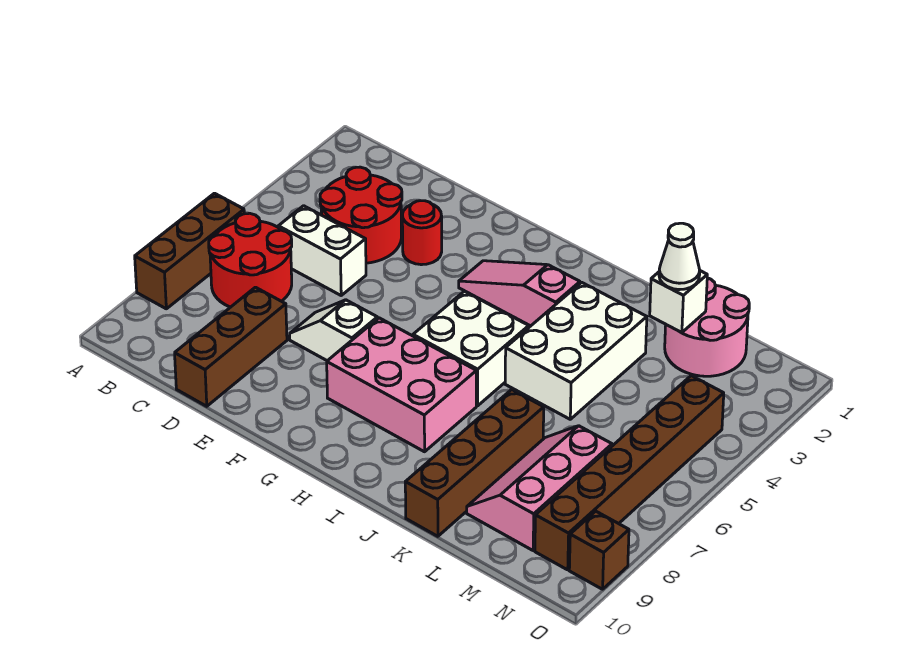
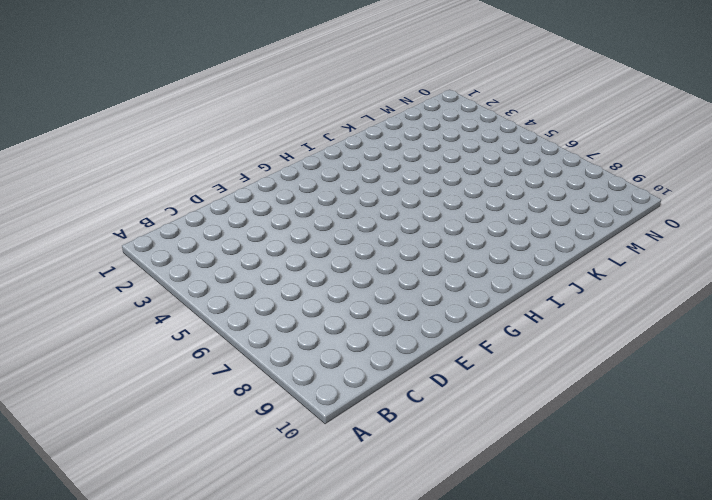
none -> brown 1x3 brick [135,193,244,309]
none -> red 2x2 round brick [209,213,292,307]
none -> red 2x2 round brick [320,167,402,263]

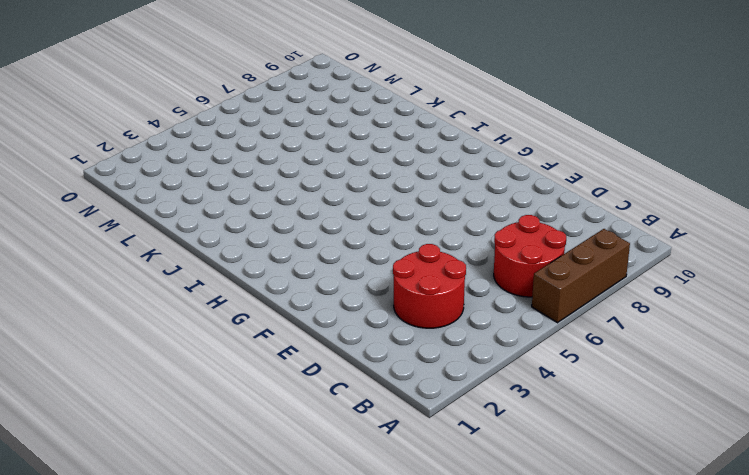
none -> white 1x2 brick [278,206,366,295]
none -> brown 1x3 brick [175,287,287,406]
none -> red 1x1 round brick [402,201,442,265]

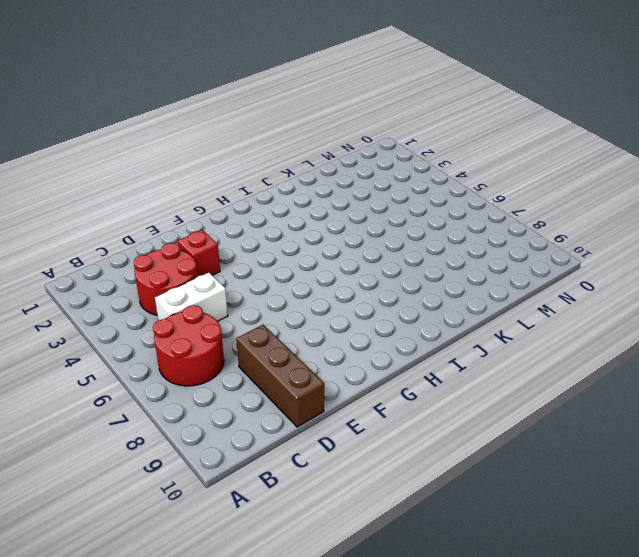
red 1x1 brick [178,230,220,276] -> red 1x1 round brick [402,201,442,265]
none -> brown 1x3 brick [135,193,244,309]
none -> white 1x2 slope [290,300,377,361]
none -> pink 1x3 slope [459,261,580,326]

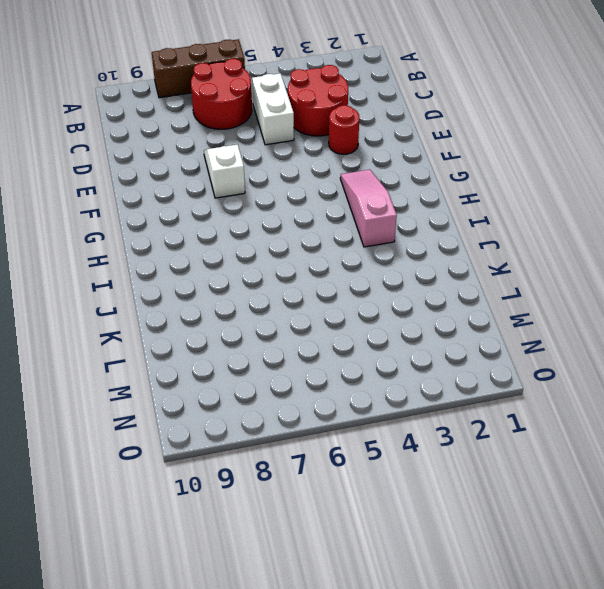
none -> brown 1x3 brick [175,287,287,406]
none -> pink 2x3 brick [327,318,476,452]
none -> white 2x2 brick [413,291,529,406]

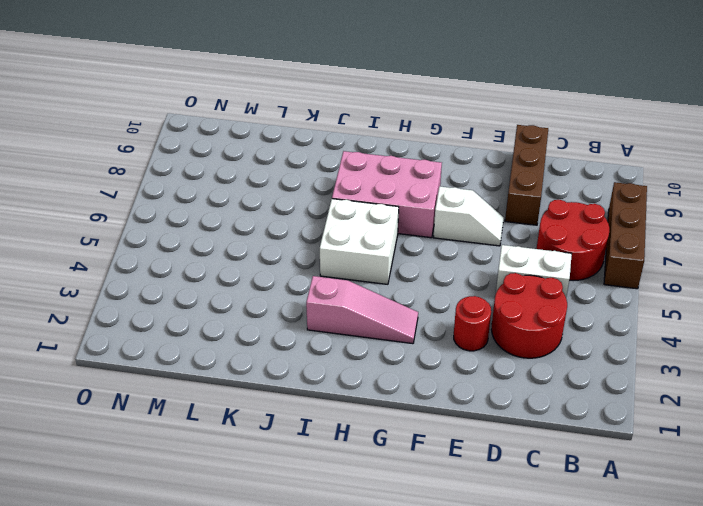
none -> white 2x3 brick [505,282,647,419]
none -> brown 1x4 brick [405,390,544,536]
none -> pink 2x2 round brick [665,278,749,376]

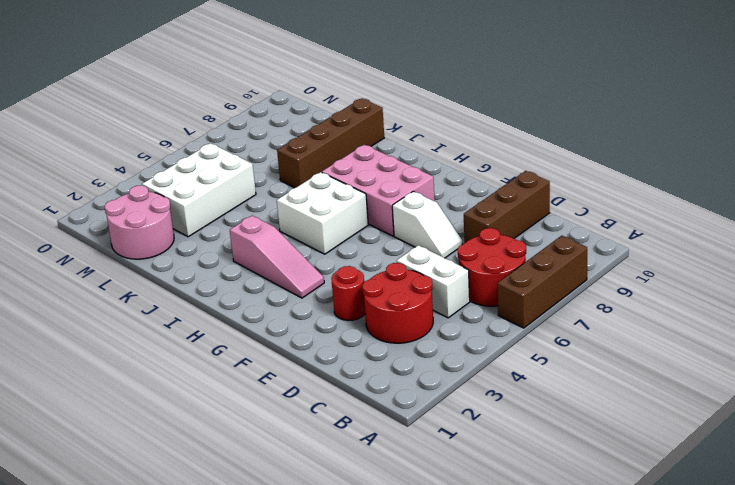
white 2x3 brick [142,143,256,237] -> white 2x3 brick moved to [505,282,647,419]
none -> pink 2x3 slope [467,426,612,550]
none -> brown 1x6 brick [535,376,724,570]
none -> brown 1x1 brick [569,511,629,589]

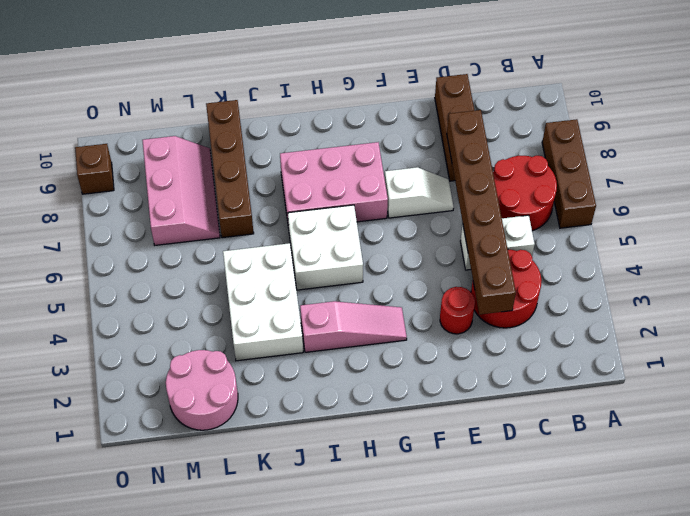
brown 1x6 brick [447,110,516,314] -> brown 1x6 brick moved to [535,376,724,570]
none -> white 1x1 brick [650,271,707,333]
none -> white 1x1 cone [659,223,700,290]

